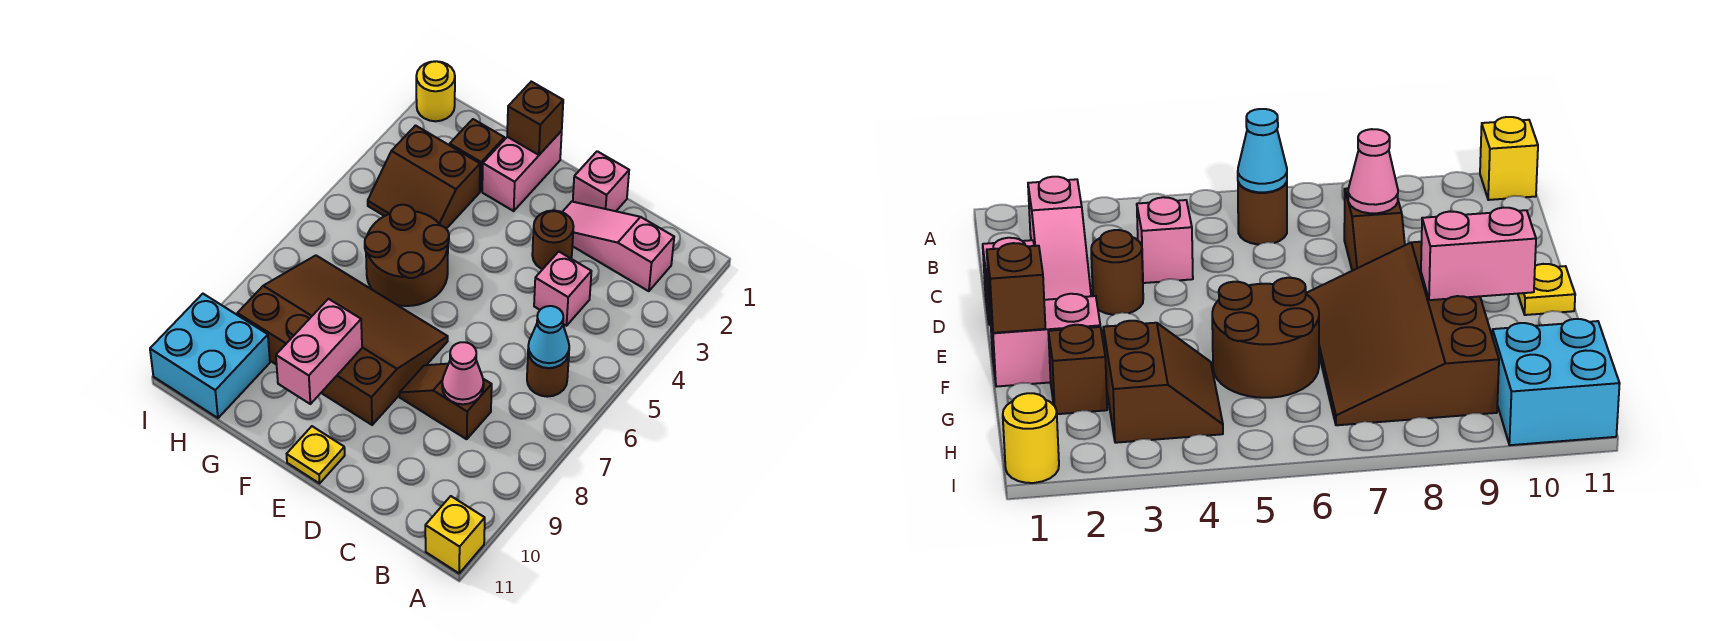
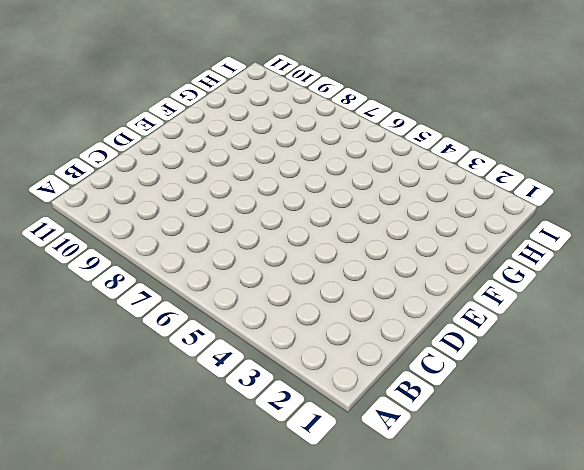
none -> yellow 1x1 brick [425,496,485,573]
none -> pink 1x3 slope [562,202,674,291]
none -> brown 1x1 round brick [527,353,569,397]

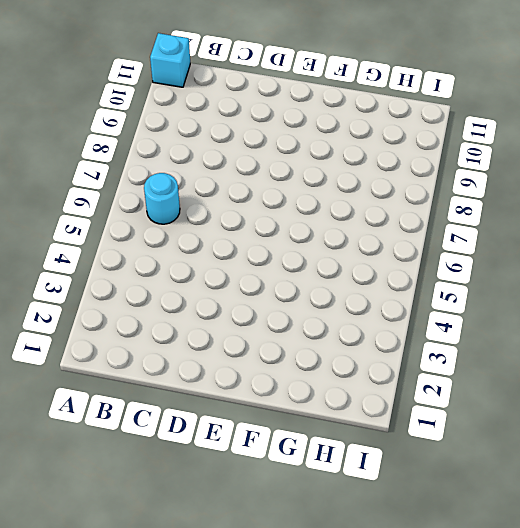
cyan 1x1 brick [150,33,190,87] -> yellow 1x1 brick [425,496,485,573]
cyan 1x1 round brick [144,173,180,224] -> brown 1x1 round brick [527,353,569,397]
none -> pink 1x3 slope [562,202,674,291]
none -> pink 1x1 brick [534,252,591,326]
none -> brown 1x2 slope [400,364,492,439]

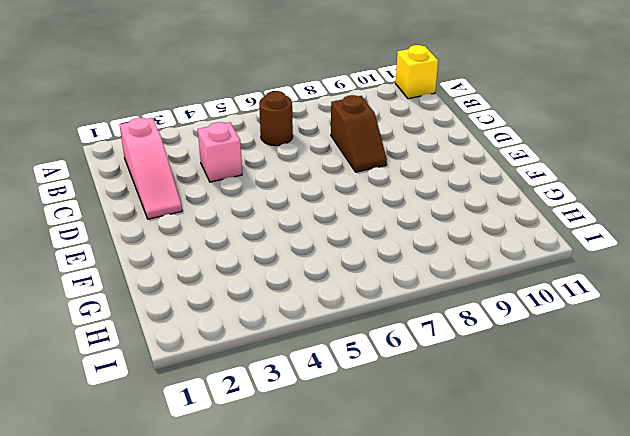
none -> pink 1x1 brick [573,151,629,211]
none -> brown 1x1 round brick [532,210,574,269]
none -> brown 3x4 slope [237,255,448,425]

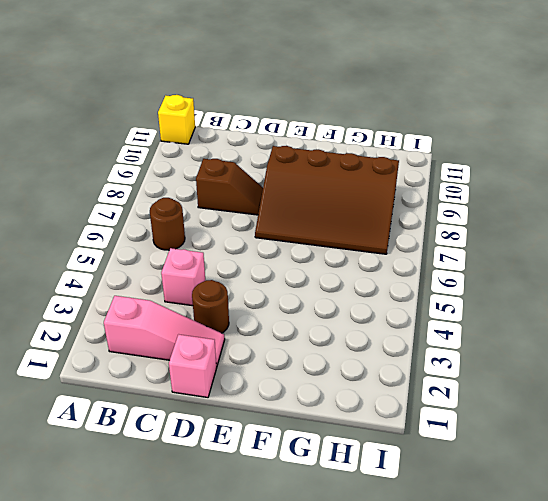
none -> yellow 1x1 plate [287,426,345,483]
none -> pink 1x2 brick [482,131,562,211]
none -> brown 2x2 round brick [365,205,449,306]

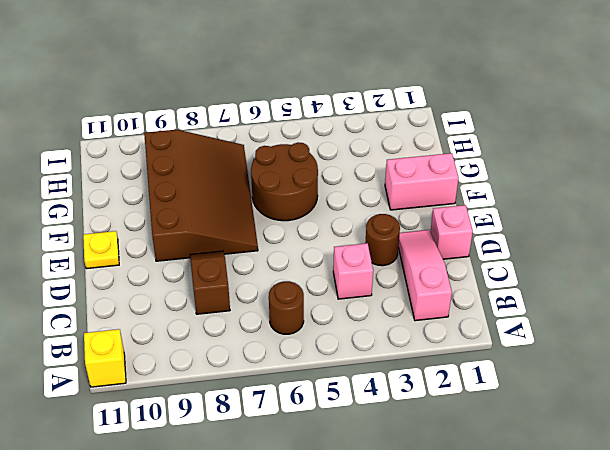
none -> brown 1x1 brick [450,119,504,191]
none -> brown 2x2 slope [368,126,480,229]
none -> cyan 2x2 brick [150,294,270,418]

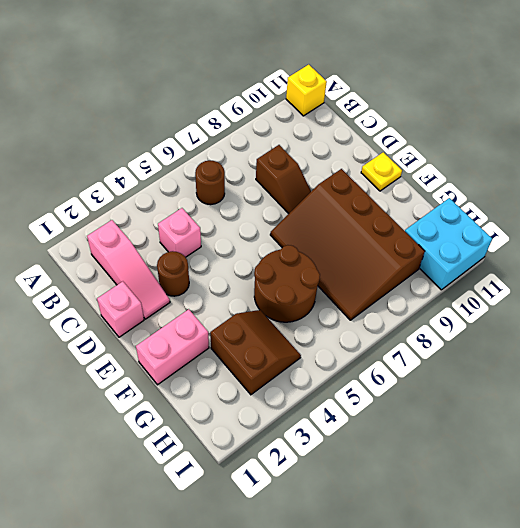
none -> brown 1x1 brick [450,119,504,191]
none -> yellow 1x1 round brick [416,61,455,121]
none -> cyan 1x1 cone [528,306,569,368]

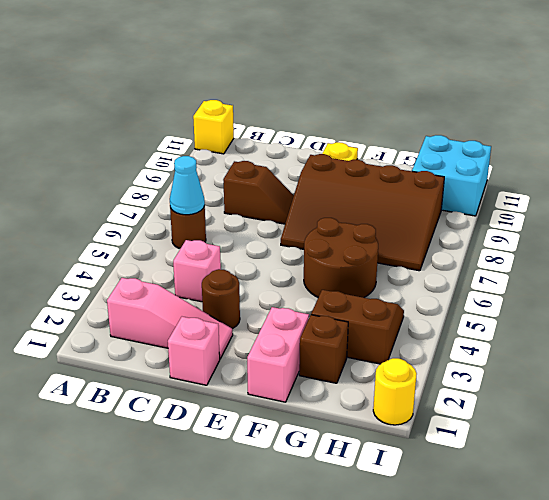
none -> pink 1x1 cone [442,342,484,404]
none -> brown 1x1 brick [507,82,563,155]
none -> pink 1x2 brick [276,299,362,404]

